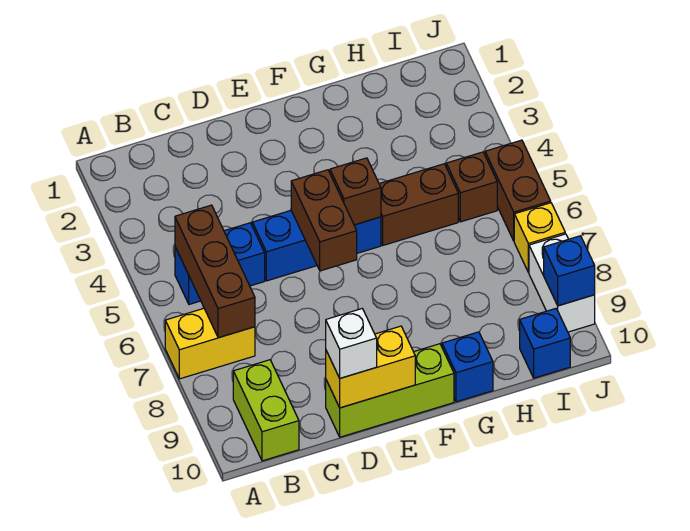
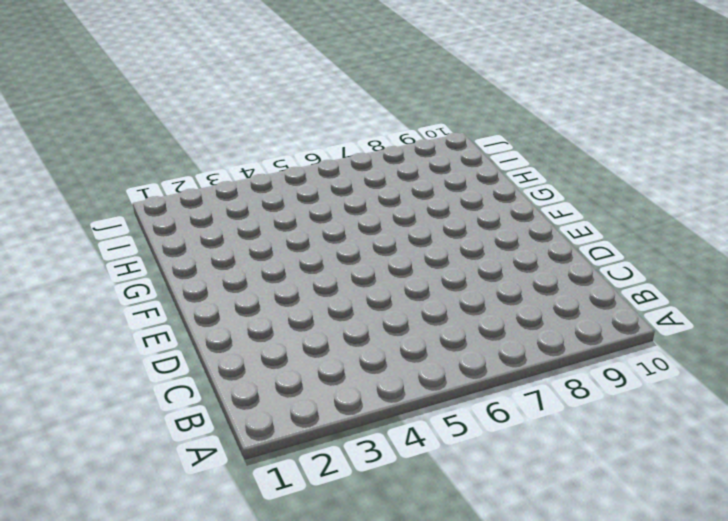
none -> yellow 1x2 brick [165,308,255,379]
none -> blue 1x2 brick [175,223,265,304]
none -> lime 1x2 brick [233,360,299,461]

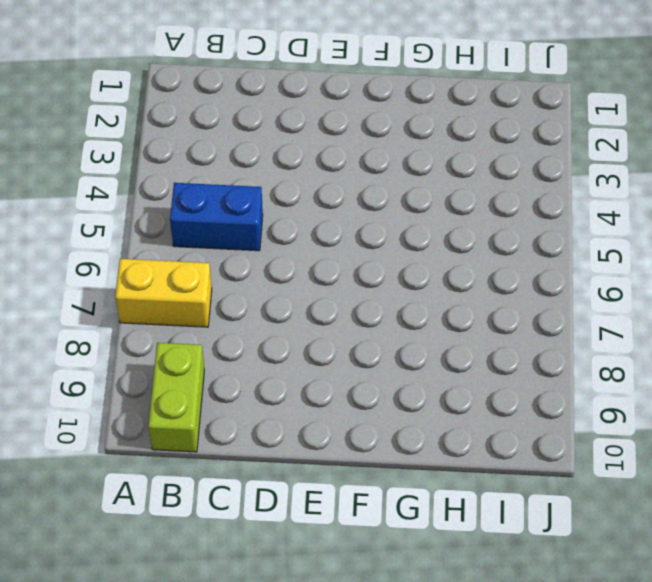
none -> blue 1x3 brick [252,211,381,281]
none -> lime 1x3 brick [326,344,454,437]
none -> brown 1x2 brick [379,164,458,245]

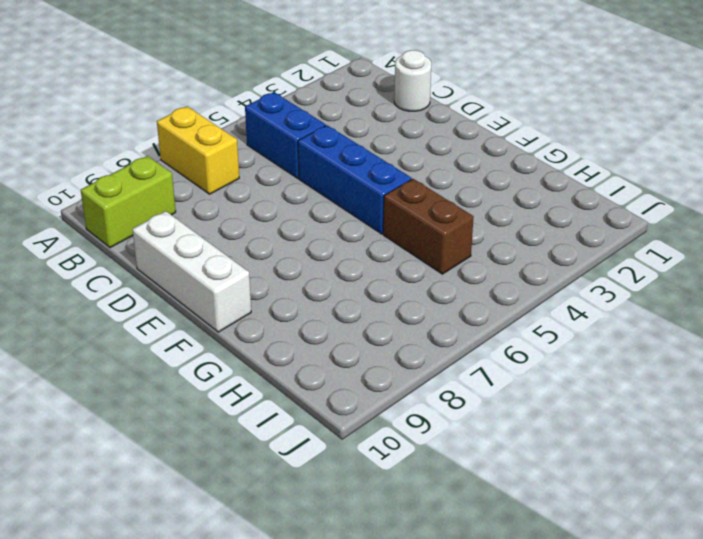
white 1x1 round brick [394,50,431,111] -> none
white 1x3 brick [132,211,251,332] -> lime 1x3 brick [326,344,454,437]
none -> blue 1x1 brick [442,332,493,402]
none -> brown 1x1 brick [446,152,497,222]
none -> blue 1x1 brick [520,308,570,378]

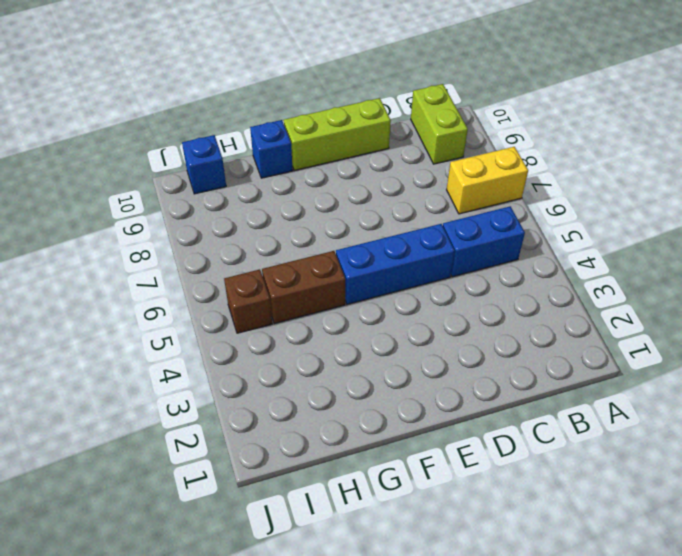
none -> brown 1x2 brick [485,140,551,241]
none -> yellow 1x1 brick [514,203,565,273]
none -> white 1x2 brick [529,234,595,332]

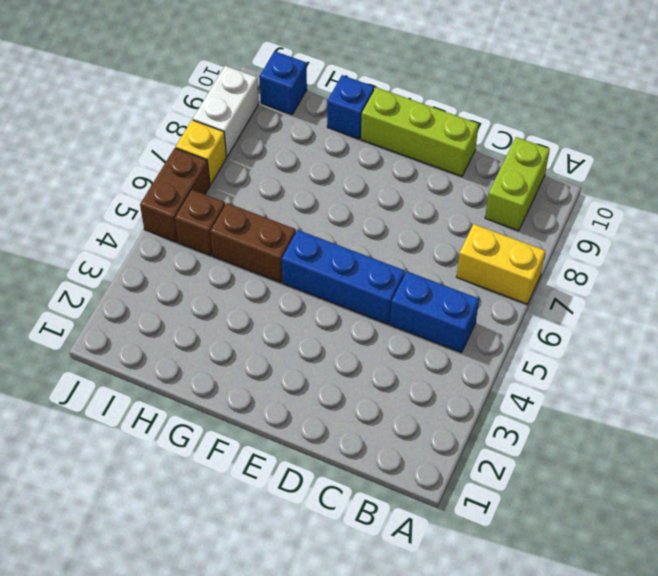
none -> brown 1x3 brick [175,205,255,338]
none -> yellow 1x2 brick [326,326,415,408]
none -> brown 1x2 brick [291,170,357,271]

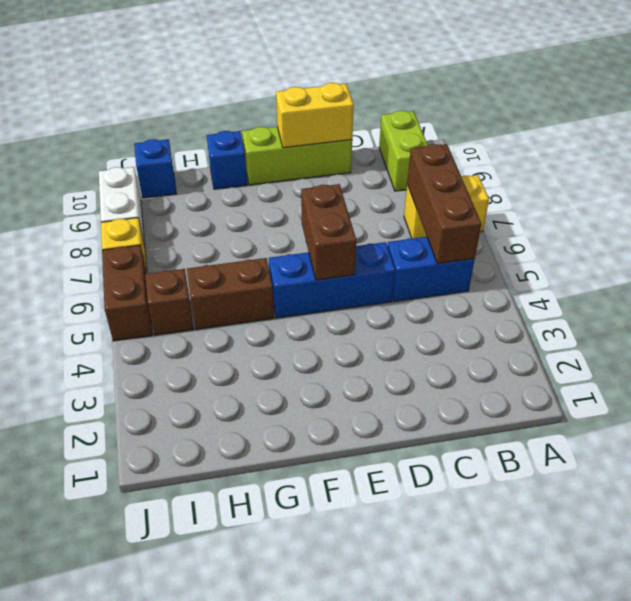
none -> brown 1x1 brick [330,158,381,225]
none -> blue 1x1 brick [544,236,595,306]
none -> white 1x1 brick [326,309,377,378]

